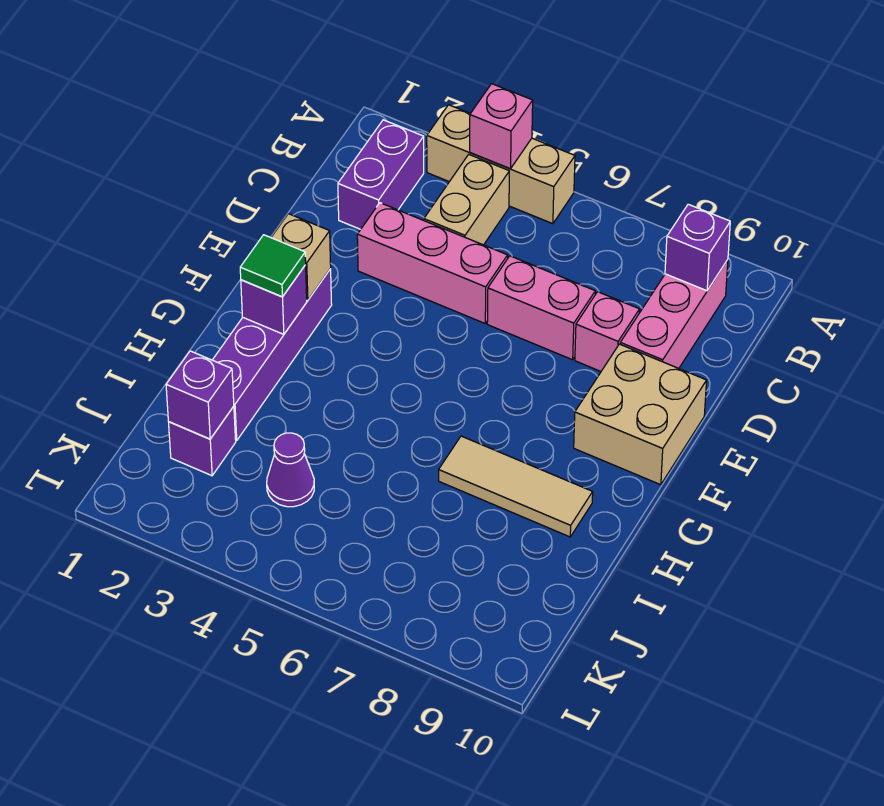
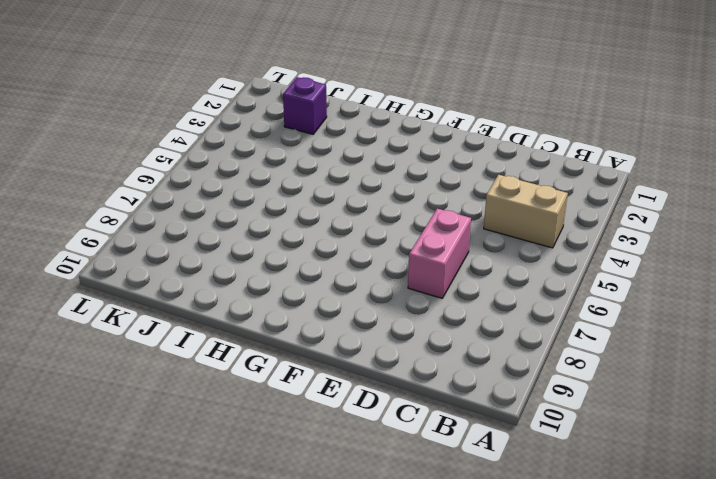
none -> tan 1x3 brick [427,105,575,224]
none -> purple 1x2 brick [338,120,424,229]
none -> pink 1x3 brick [620,260,728,368]

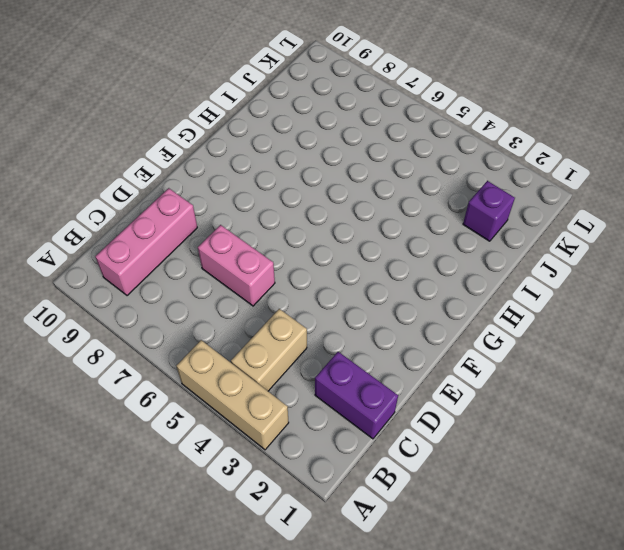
purple 1x2 brick [315,352,398,439] -> purple 1x2 brick turned to [338,120,424,229]
none -> pink 1x3 brick [357,203,508,323]
none -> pink 1x1 brick [575,292,640,371]
none -> tan 2x2 brick [574,344,707,485]

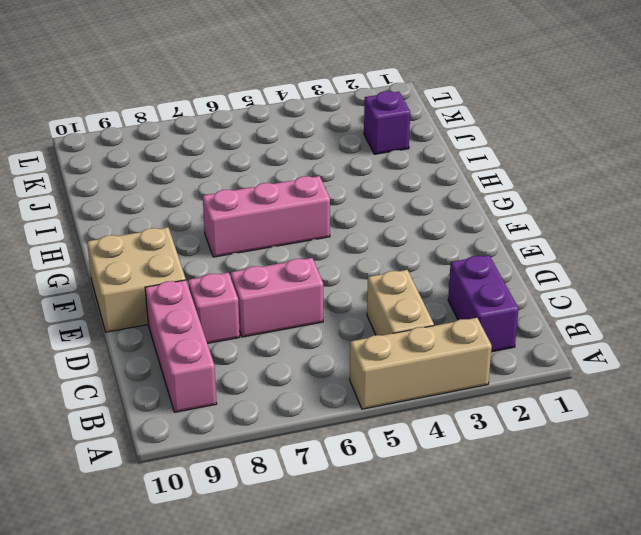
pink 1x3 brick [203,176,330,257] -> pink 1x3 brick moved to [357,203,508,323]
none -> purple 1x4 brick [213,269,332,441]
none -> tan 1x3 tile [439,436,593,537]
none -> purple 1x1 cone [267,433,314,507]

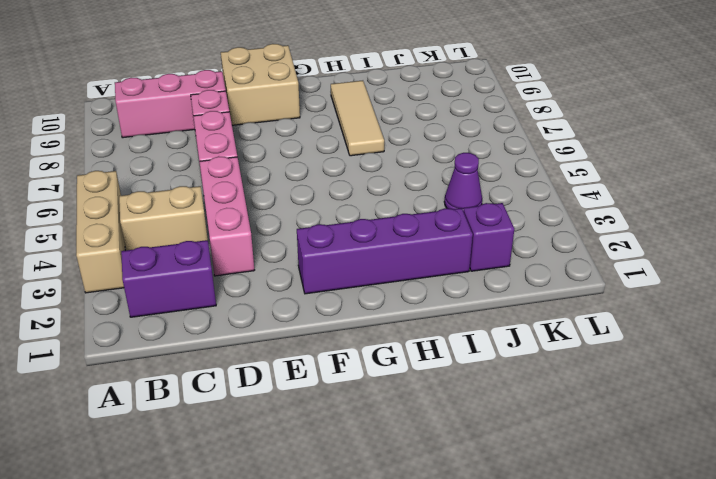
none -> pink 1x1 brick [470,84,533,169]
none -> purple 1x1 brick [665,204,730,291]
none -> tan 1x1 brick [271,214,331,300]

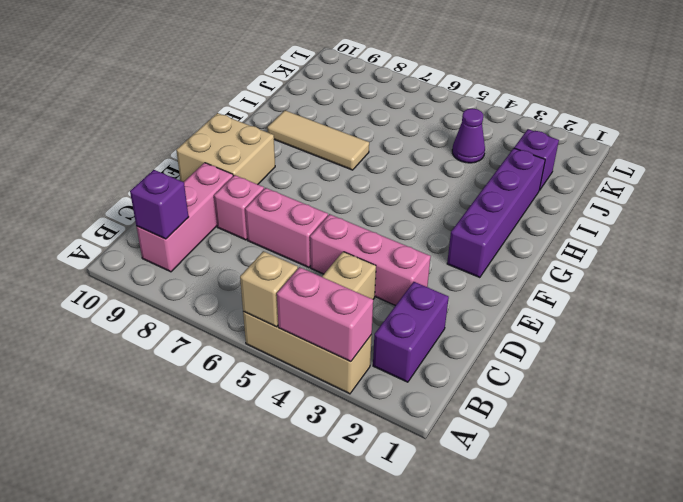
pink 1x2 brick [277,267,373,362] -> pink 1x1 brick [470,84,533,169]
tan 1x1 brick [240,251,298,327] -> tan 1x1 brick moved to [271,214,331,300]
none -> purple 1x1 brick [241,265,307,334]
none -> purple 1x1 brick [166,351,234,439]
none -> green 1x1 tile [240,235,306,297]

